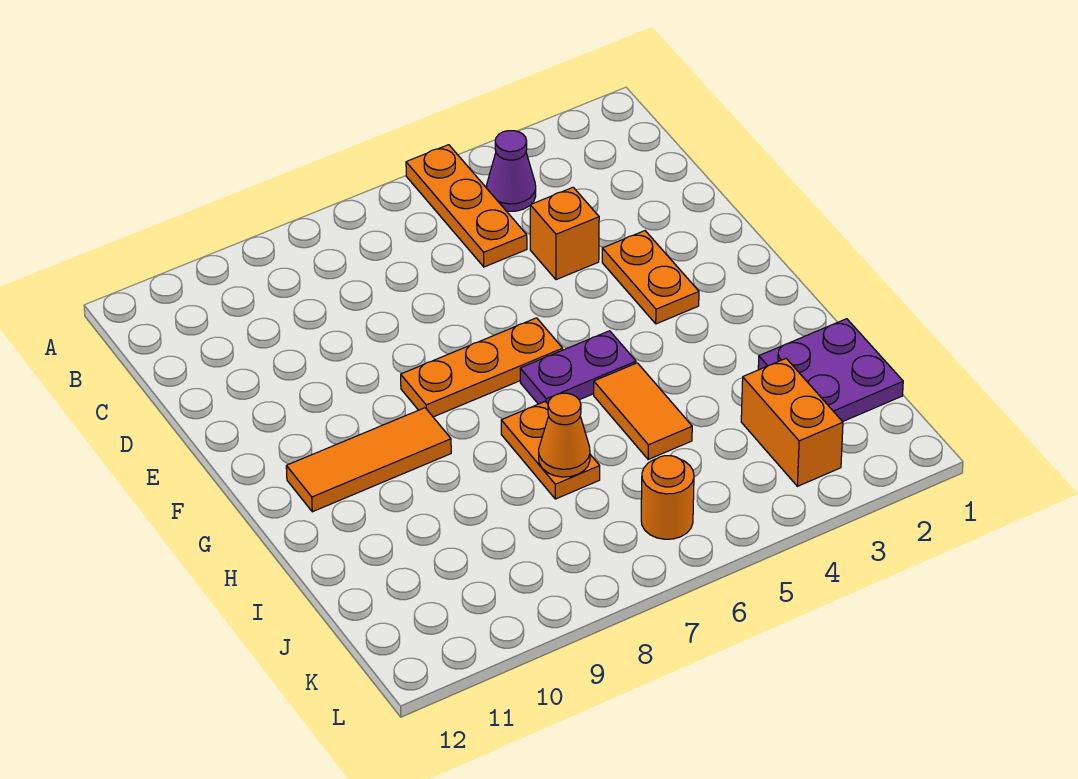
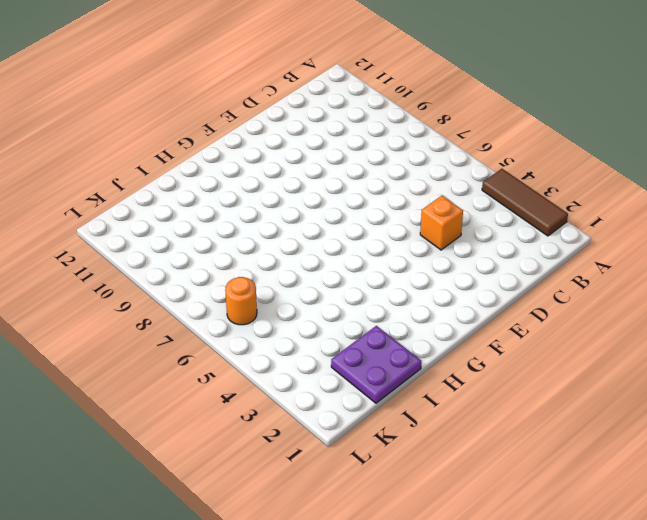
brown 1x3 tile [482,169,568,236] -> none
none -> orange 1x3 plate [406,145,527,267]
none -> purple 1x1 cone [486,131,536,211]
none -> orange 1x2 plate [602,231,699,324]

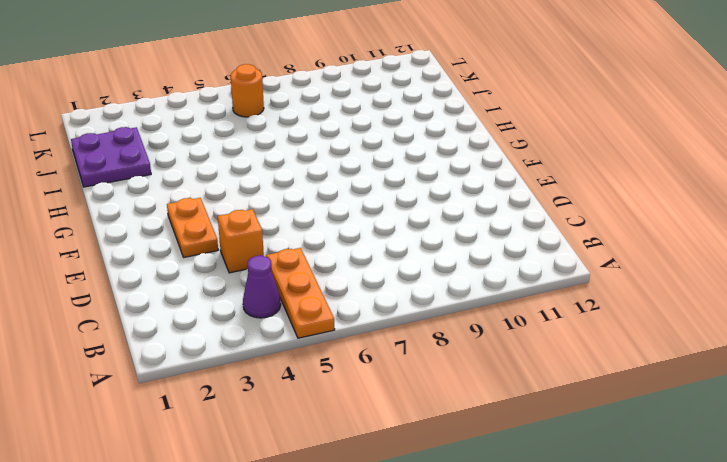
none -> orange 1x3 plate [401,318,563,417]
none -> purple 1x2 plate [520,331,636,404]
none -> orange 1x3 tile [286,408,451,512]

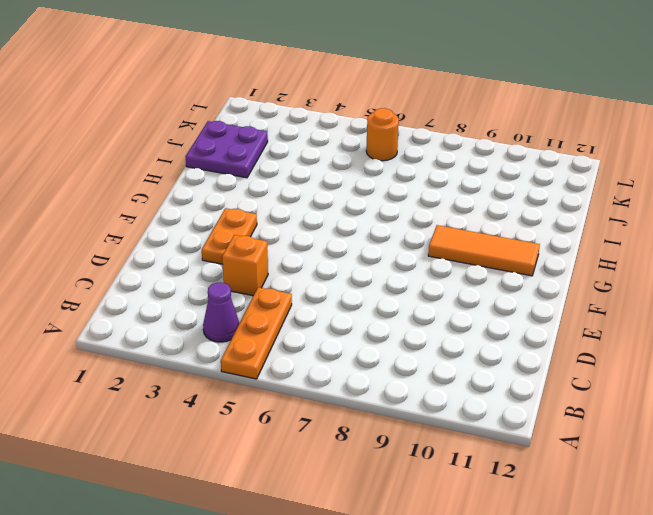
none -> orange 1x3 plate [401,318,563,417]
none -> purple 1x2 plate [520,331,636,404]
none -> orange 1x2 tile [594,363,692,460]

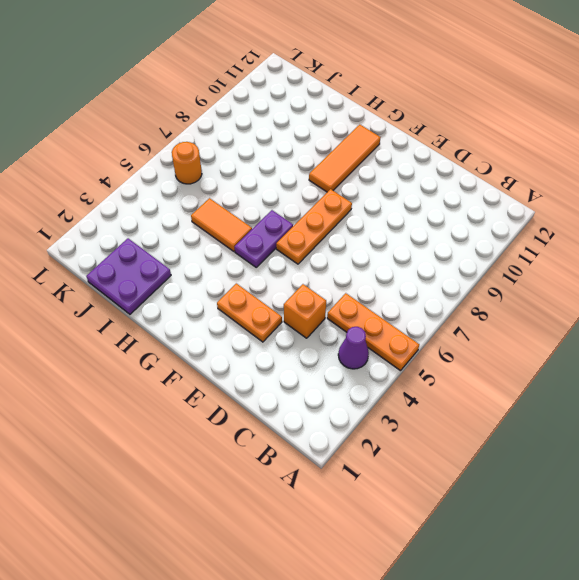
none -> orange 1x2 plate [501,401,600,499]
none -> orange 1x2 brick [741,359,843,486]
none -> orange 1x1 cone [539,393,590,477]

